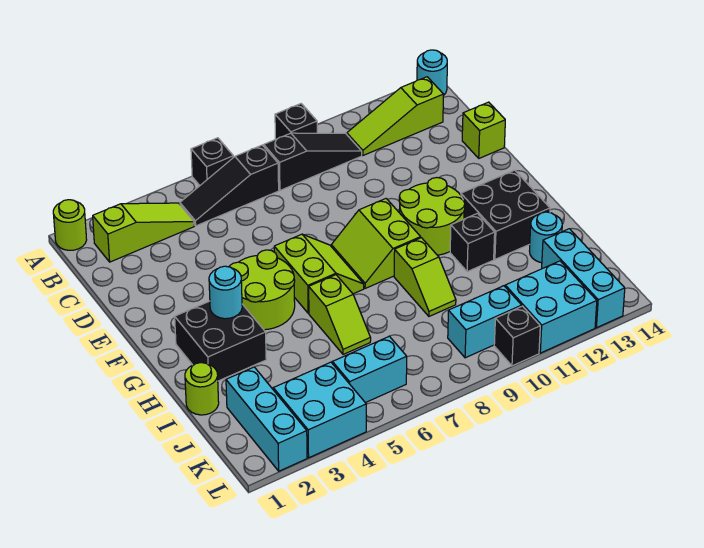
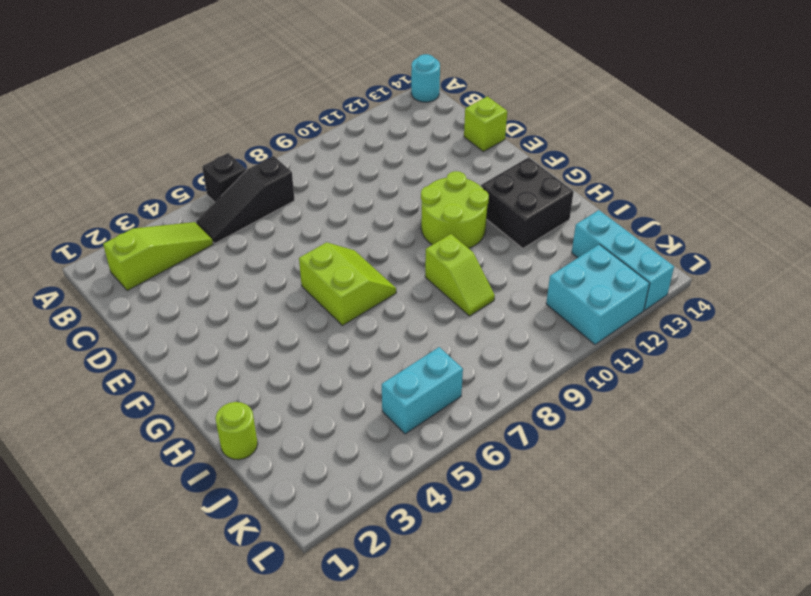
none -> lime 1x1 round brick [53,200,87,250]
none -> black 1x1 brick [275,104,317,139]
none -> black 1x3 slope [264,133,362,190]

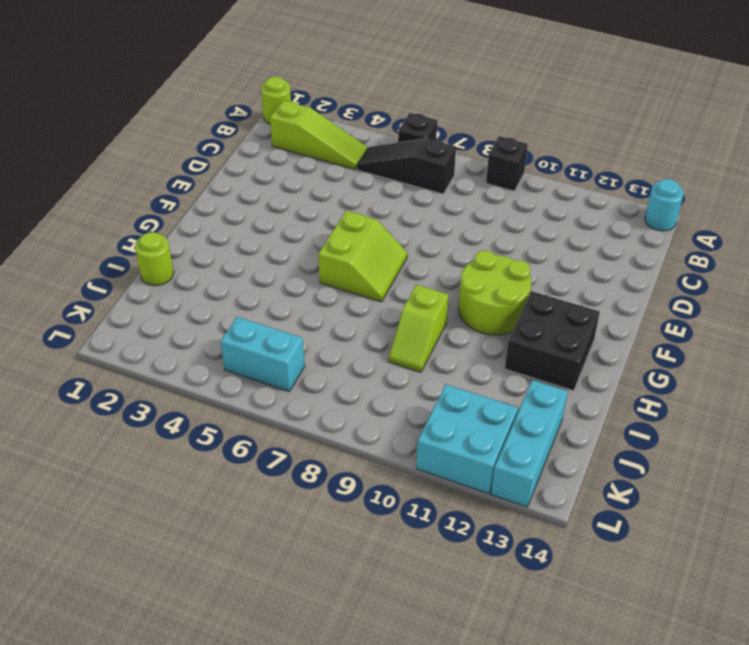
none -> black 1x3 slope [264,133,362,190]
none -> lime 1x3 slope [347,77,444,155]
none -> lime 1x1 brick [462,102,505,158]

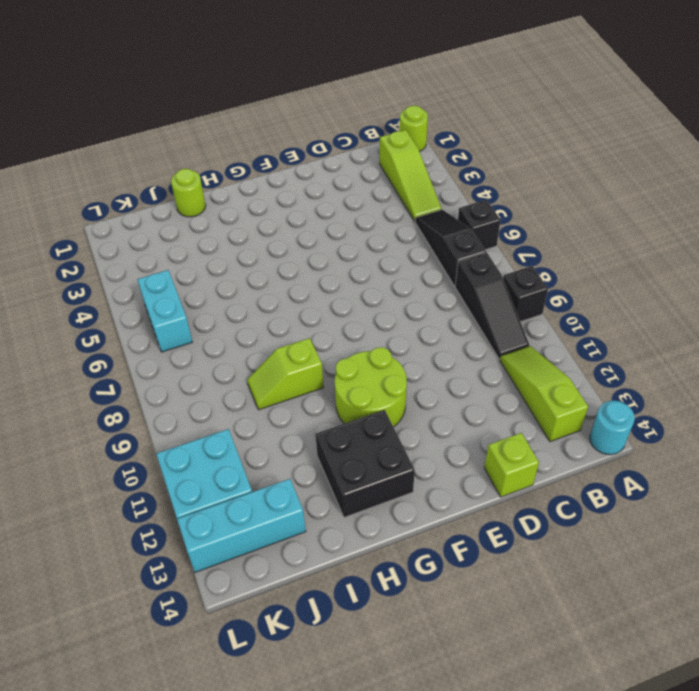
none -> lime 2x2 round brick [229,250,295,330]
none -> lime 2x2 slope [274,234,364,313]
none -> lime 2x2 slope [331,199,421,288]

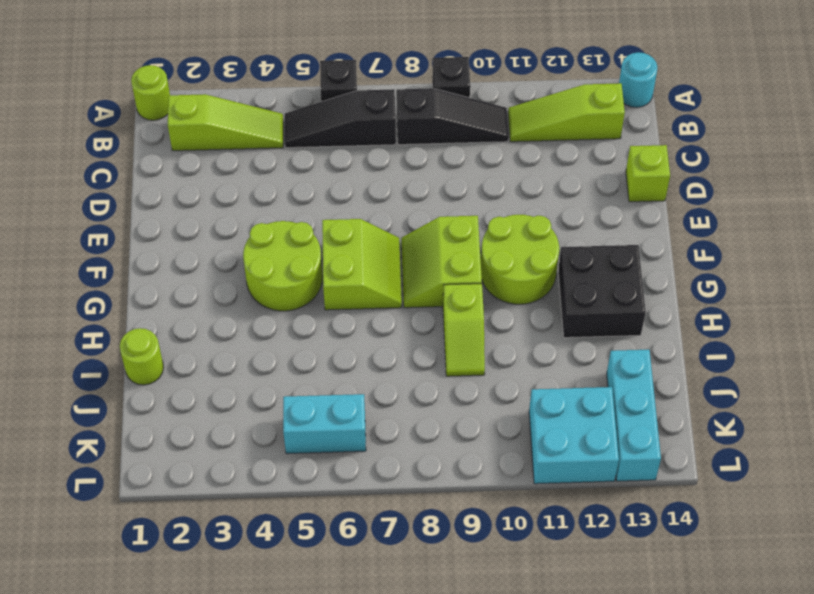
none -> black 2x2 brick [175,301,266,381]
none -> lime 1x2 slope [309,275,371,354]
none -> black 1x1 brick [450,213,495,272]

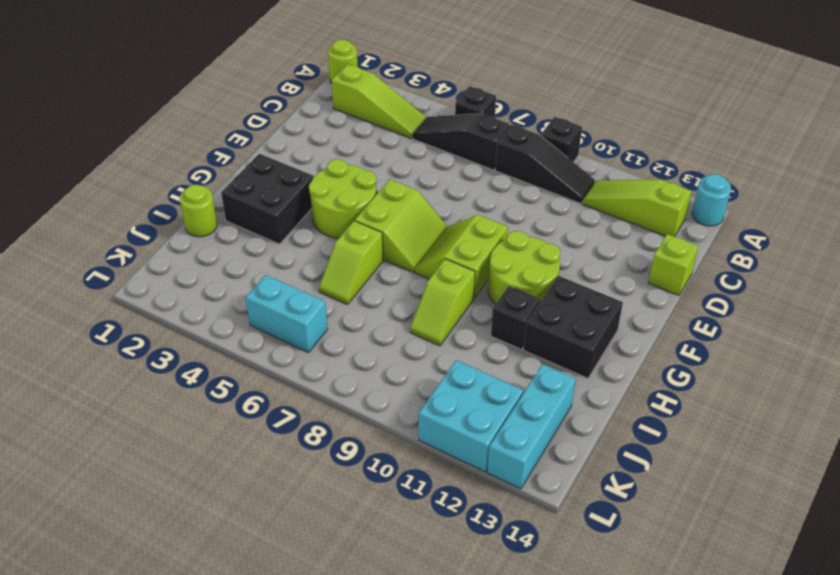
none -> cyan 1x1 round brick [530,212,562,263]
none -> cyan 1x3 brick [226,367,307,471]
none -> cyan 2x2 brick [273,362,366,458]

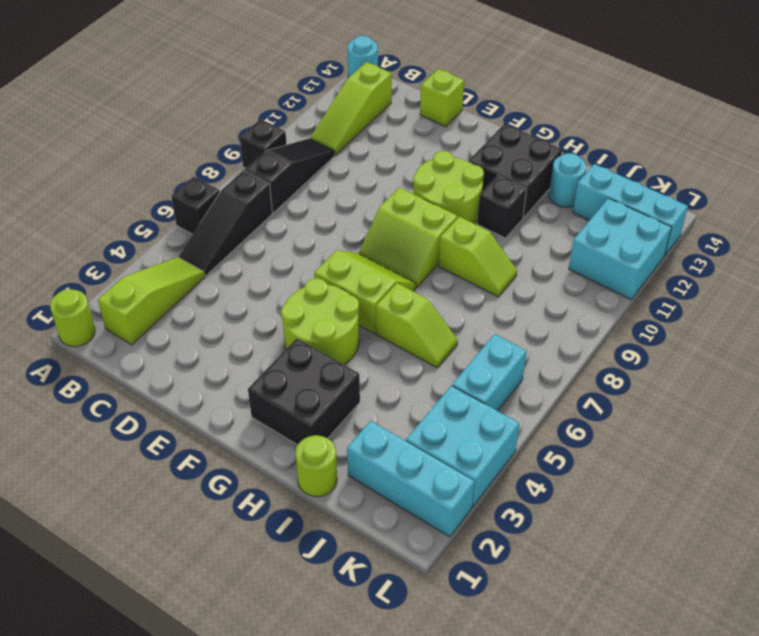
none -> cyan 1x2 brick [448,286,522,358]
none -> black 1x1 brick [494,306,540,366]
none -> cyan 1x1 round brick [209,266,242,319]

